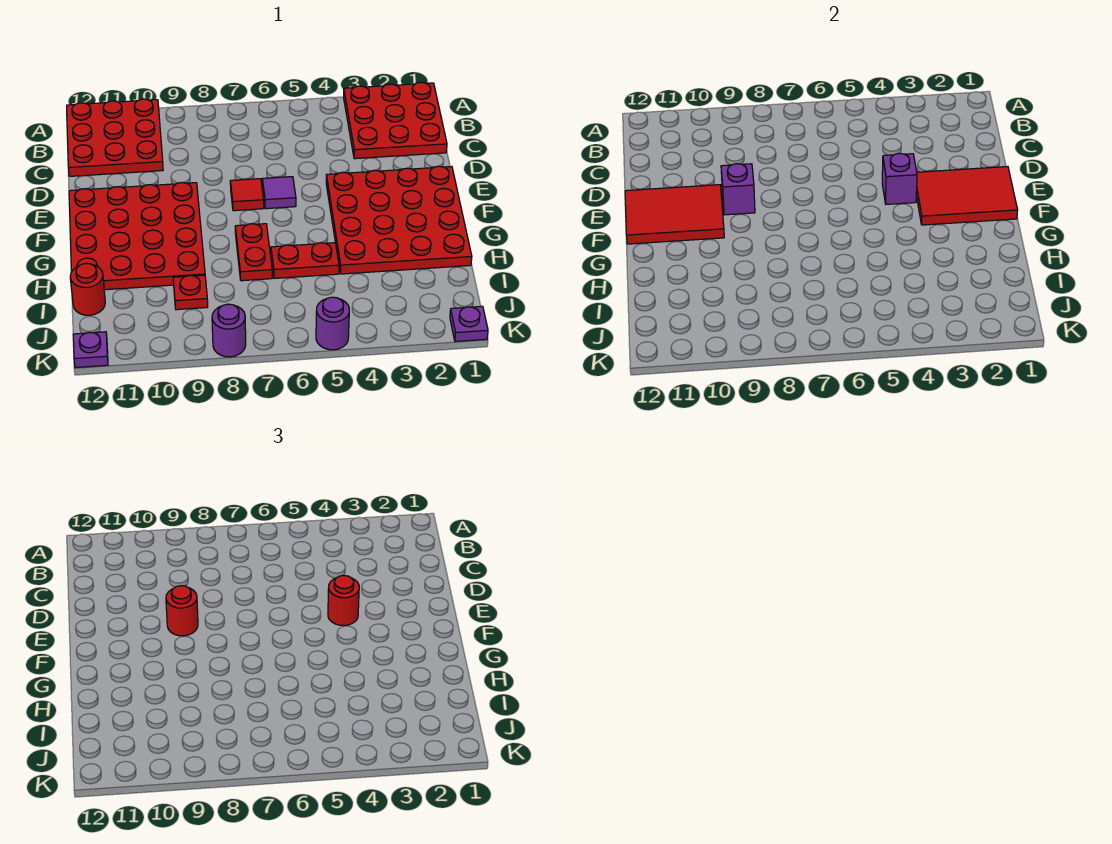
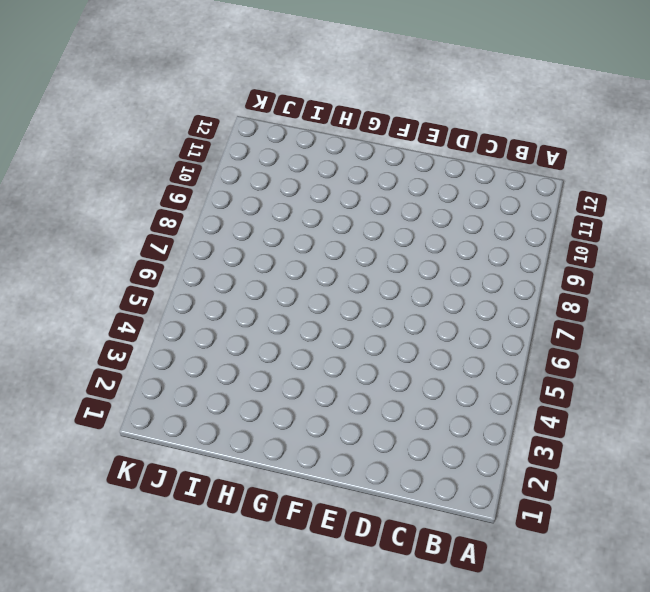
none -> red 3x3 plate [344,82,447,159]
none -> red 3x3 plate [67,99,163,176]
none -> red 4x4 plate [326,166,472,274]

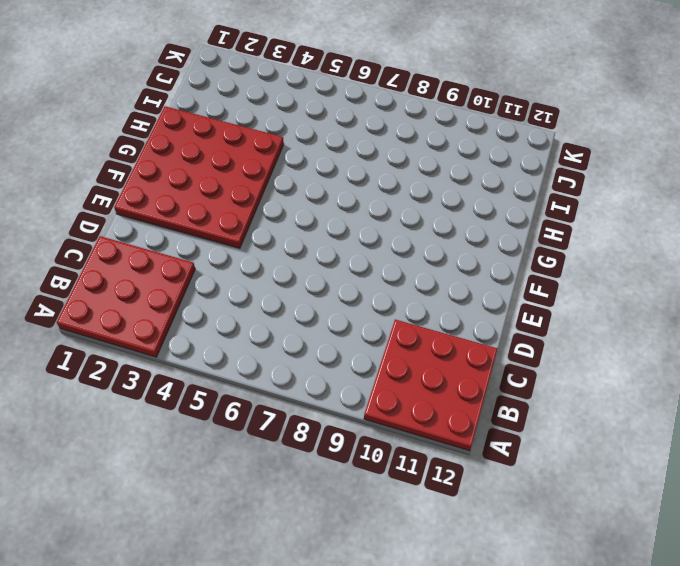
none -> purple 1x1 tile [262,177,296,209]
none -> red 1x1 tile [230,179,264,211]
none -> red 4x4 plate [69,183,205,290]

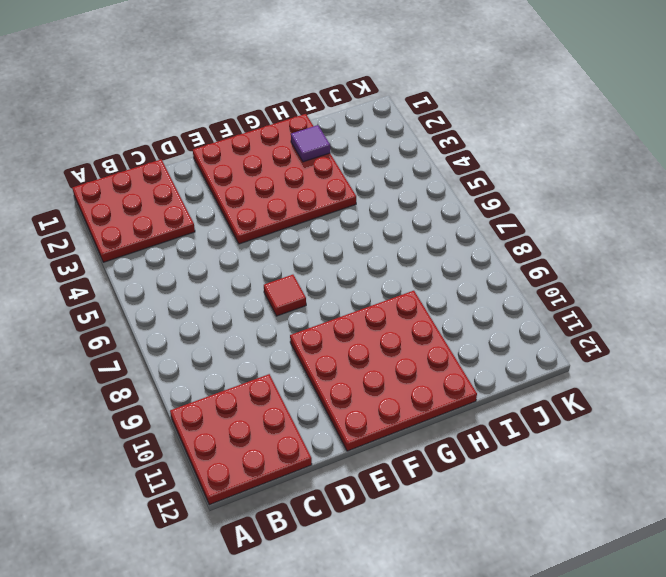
purple 1x1 tile [291,125,330,162] -> purple 1x1 tile moved to [262,177,296,209]
none -> red 1x2 plate [235,224,272,281]
none -> red 1x2 plate [271,243,339,278]
none -> red 1x1 plate [173,275,208,310]

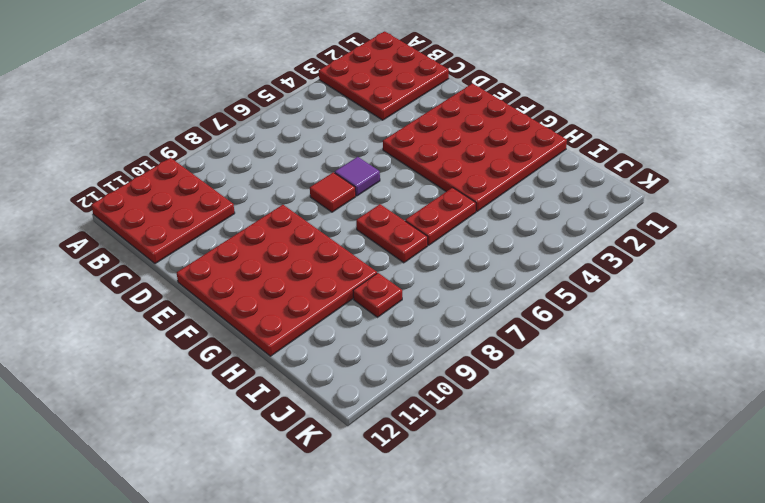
none -> red 1x1 round brick [70,263,105,315]
none -> purple 1x1 plate [450,306,488,342]
none -> purple 1x1 round brick [316,297,349,350]

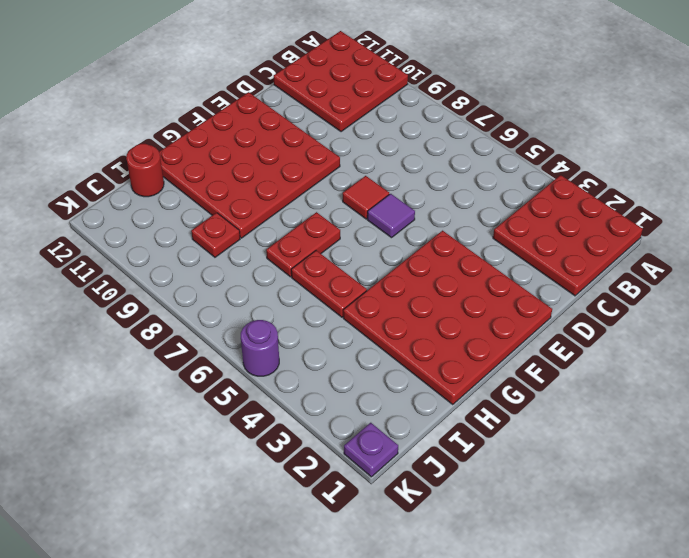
none -> purple 1x1 round brick [212,304,246,357]
none -> purple 1x1 plate [73,332,108,368]
none -> red 2x3 tile [916,167,1018,225]

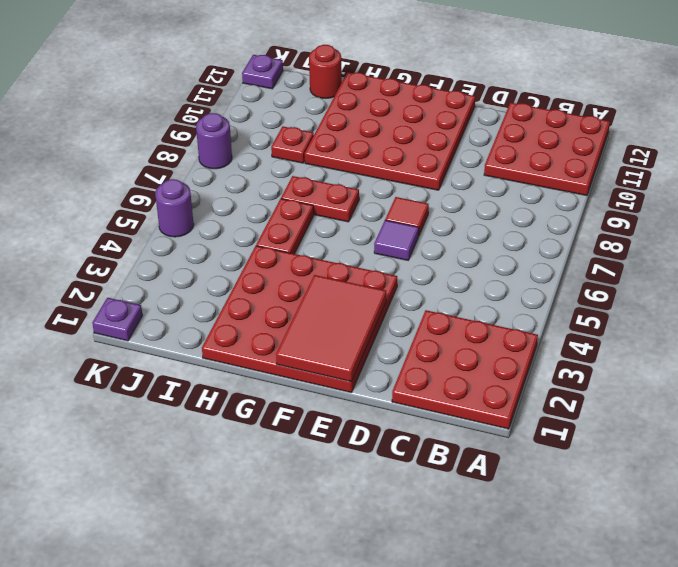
none -> purple 1x1 brick [882,153,917,204]
none -> purple 1x1 brick [721,164,755,215]
none -> red 2x3 tile [625,185,724,244]

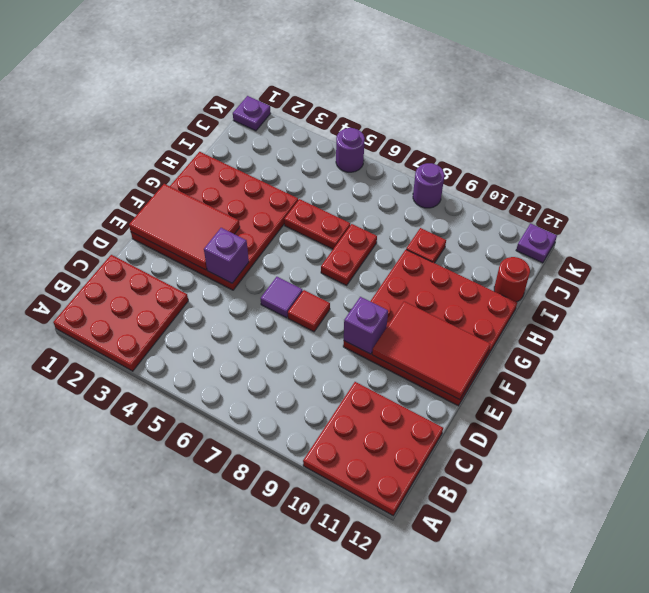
none -> red 1x1 round brick [328,575,359,626]
none -> red 1x1 round brick [166,586,198,636]

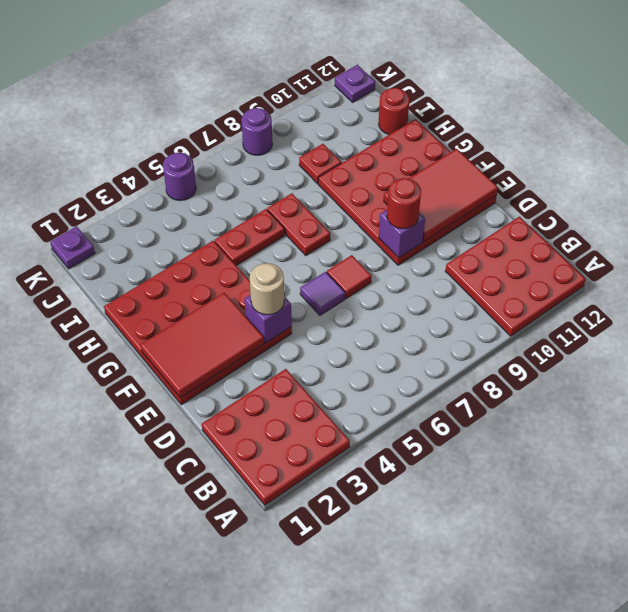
tan 1x1 round brick [250,263,284,315] -> red 1x1 round brick [328,575,359,626]

